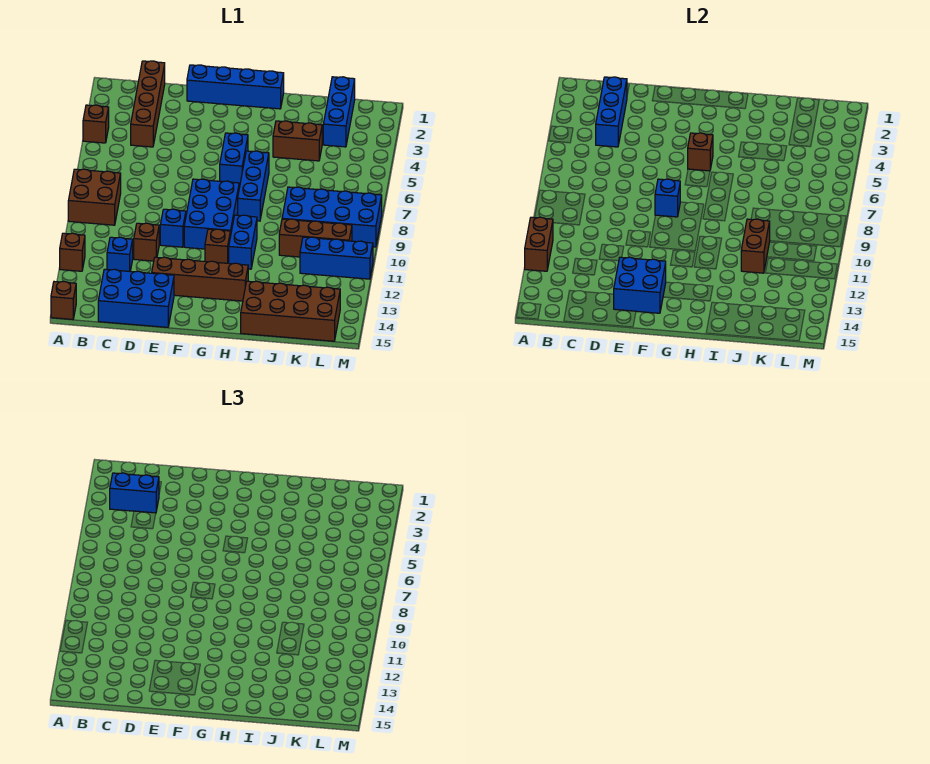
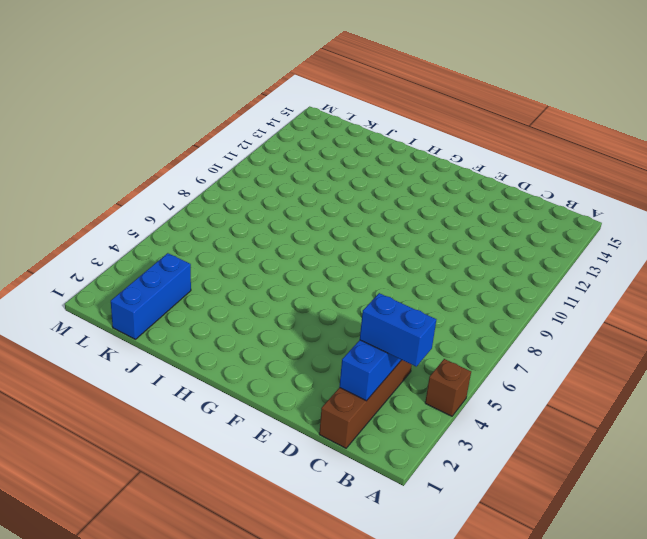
none -> brown 2x2 brick [68,169,121,225]
none -> brown 1x1 brick [60,233,85,271]
none -> brown 1x1 brick [51,281,76,319]

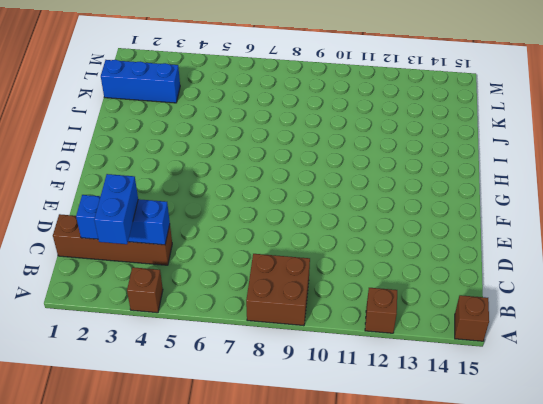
none -> blue 1x1 brick [107,237,133,271]
none -> blue 2x3 brick [98,269,174,327]
none -> brown 1x1 brick [134,223,159,261]

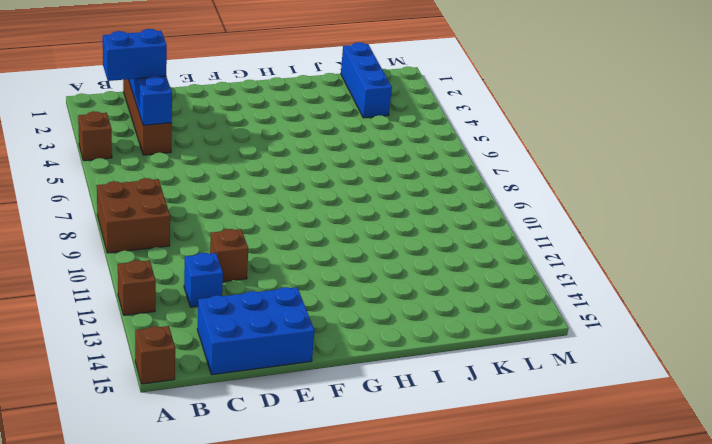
none -> blue 1x4 brick [187,65,284,109]
none -> blue 1x1 brick [160,209,186,247]
none -> brown 1x4 brick [152,257,248,301]

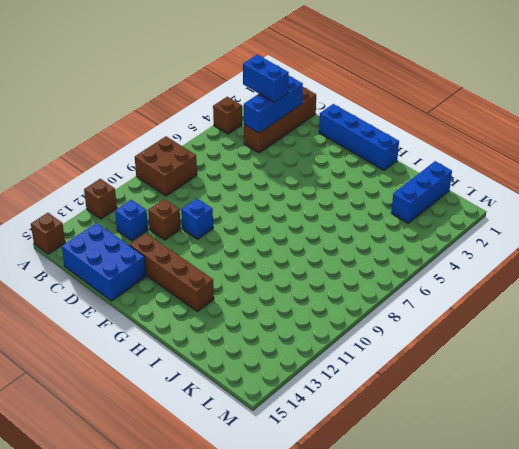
none -> blue 2x3 brick [184,179,239,249]
none -> blue 1x2 brick [220,133,248,187]
none -> brown 1x1 brick [205,229,230,263]

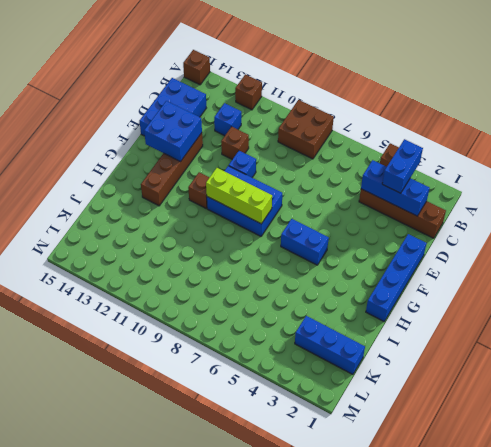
lime 1x3 brick [206,168,272,224] -> none
none -> blue 1x3 brick [238,151,269,221]
none -> blue 1x2 brick [229,215,257,269]
none -> brown 1x2 brick [273,121,322,161]

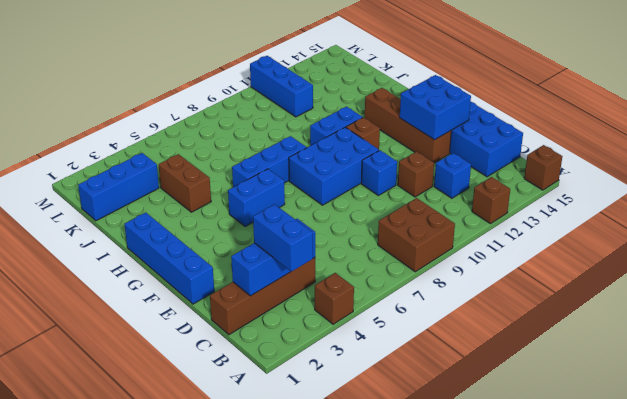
none -> brown 2x4 brick [241,281,340,341]
none -> blue 2x4 brick [282,187,382,247]
none -> brown 1x3 brick [279,219,352,257]

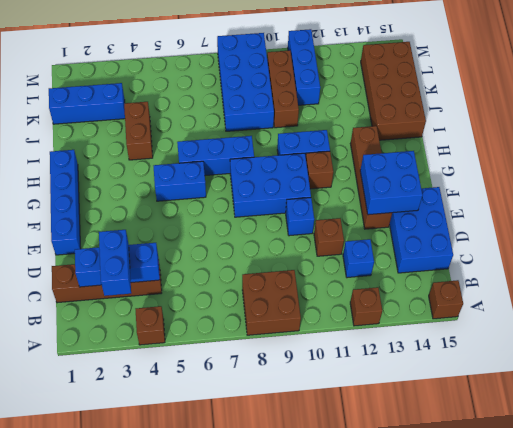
none -> brown 1x2 brick [525,217,553,271]
none -> blue 1x1 brick [655,179,680,217]
none -> brown 1x1 brick [688,133,713,171]

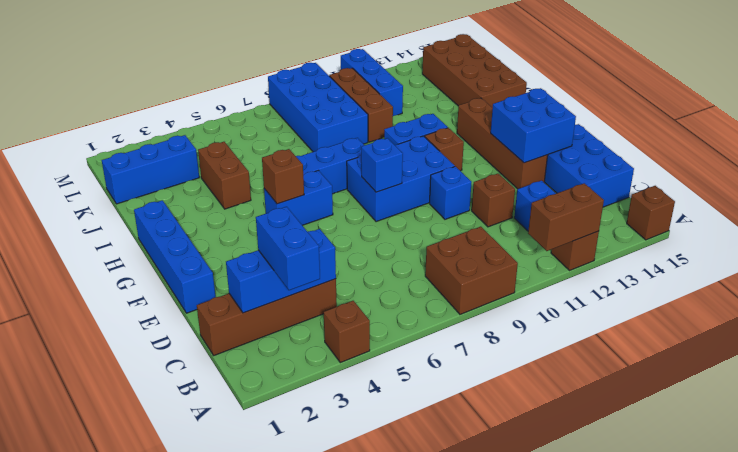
none -> brown 1x2 brick [741,219,770,273]

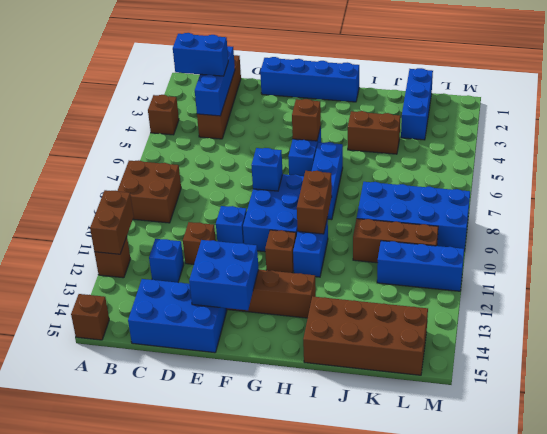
brown 1x2 brick [297,171,332,234] -> brown 1x2 brick moved to [741,219,770,273]

